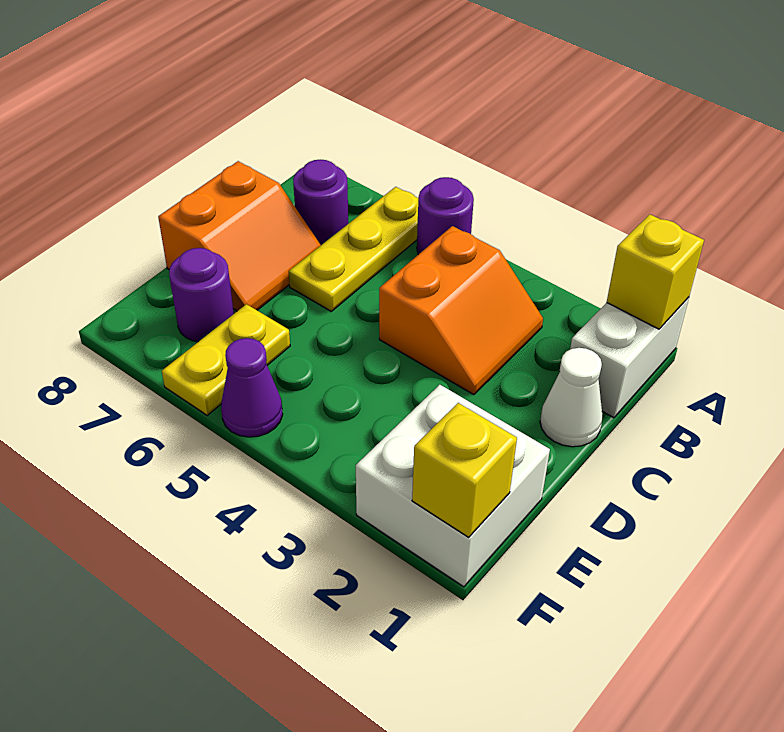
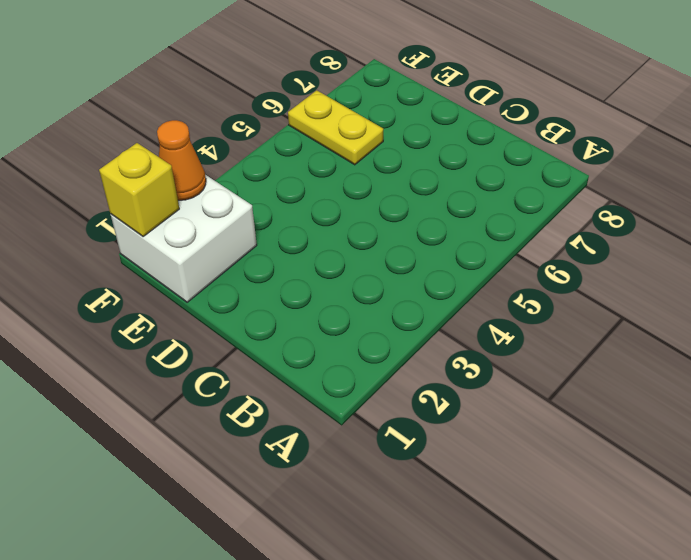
orange 1x1 cone [157,120,206,200] -> none
none -> white 1x2 brick [570,297,689,418]
none -> purple 1x1 round brick [417,177,474,255]
none -> yellow 1x3 plate [289,187,418,311]

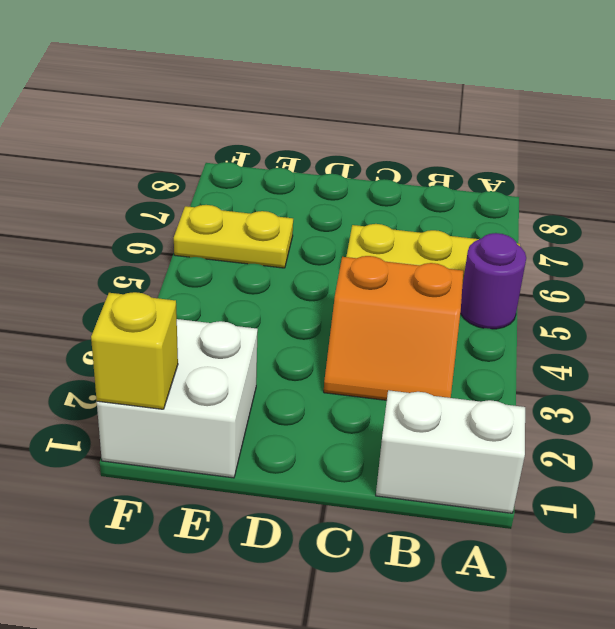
none -> purple 1x1 round brick [293,160,348,245]
none -> white 1x1 cone [540,348,603,447]
none -> orange 2x2 slope [158,161,321,311]

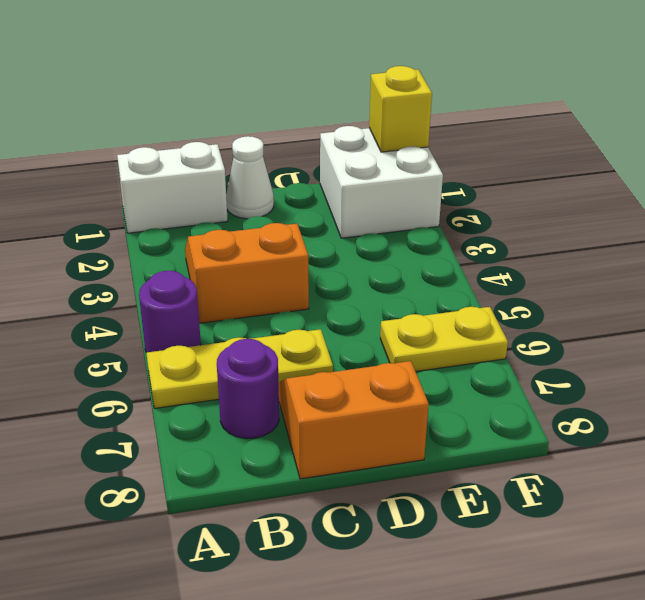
none -> purple 1x1 round brick [169,248,234,342]
none -> purple 1x1 cone [221,338,283,437]
none -> yellow 1x1 brick [607,214,704,329]

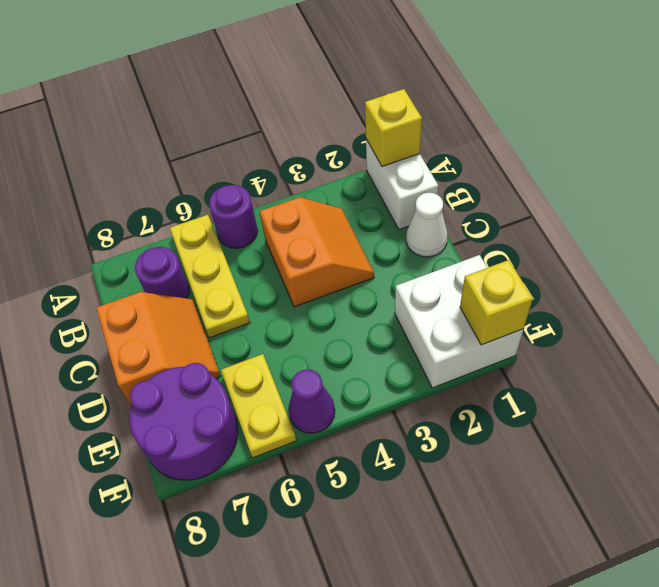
purple 2x2 round brick [129,363,238,480] -> purple 1x1 round brick [169,248,234,342]

